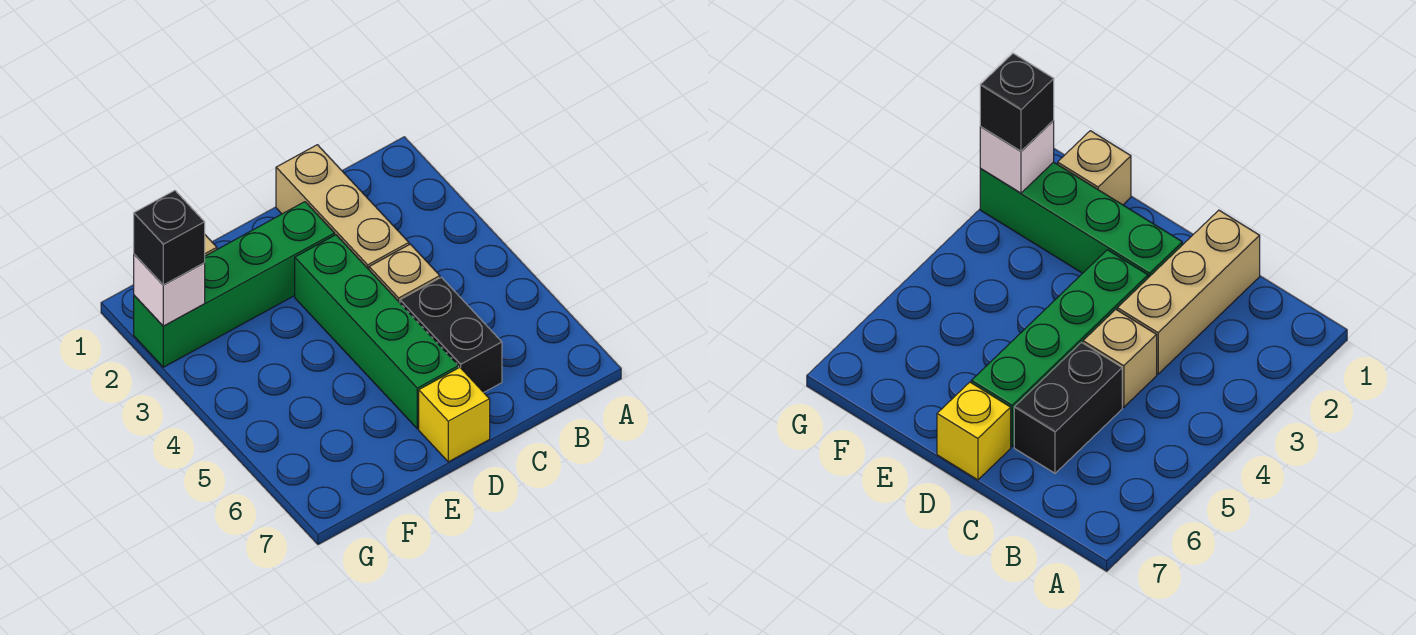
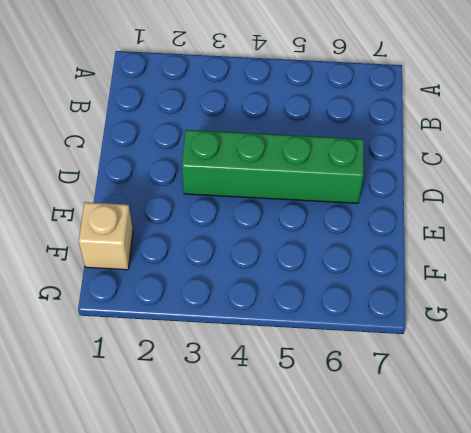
none -> tan 1x3 brick [276,145,409,269]
none -> tan 1x1 brick [369,244,440,302]

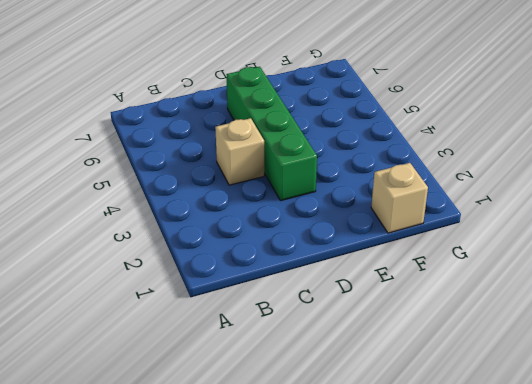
none -> tan 1x3 brick [276,145,409,269]
none -> black 1x2 brick [400,277,502,392]

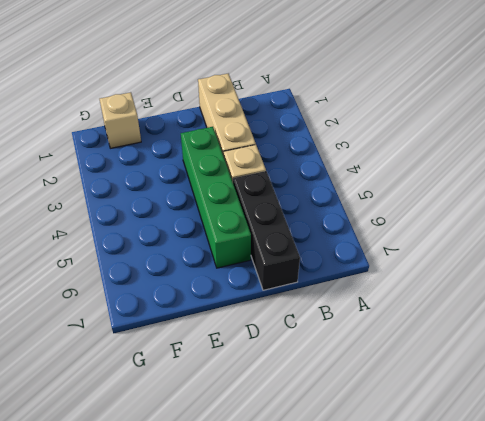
black 1x3 brick [233,171,300,290] -> black 1x2 brick [400,277,502,392]
none -> green 1x4 brick [134,202,335,367]
none -> yellow 1x1 brick [419,367,490,462]

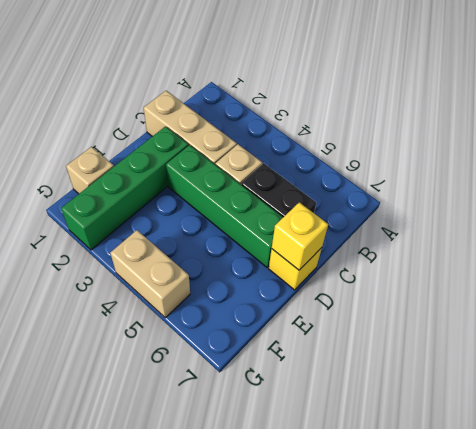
yellow 1x1 brick [272,202,328,270] -> none
tan 1x2 brick [110,230,190,318] -> none
none -> white 1x1 brick [134,254,205,326]
none -> black 1x1 brick [134,191,205,285]

